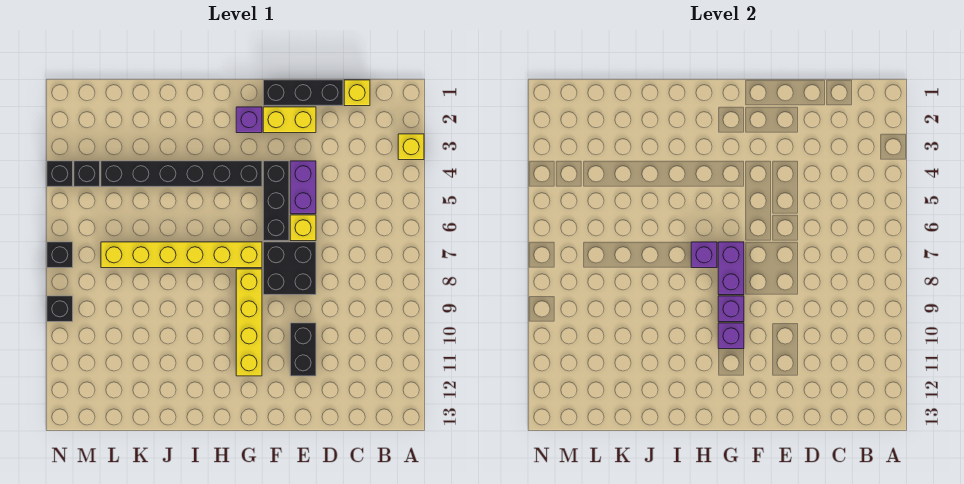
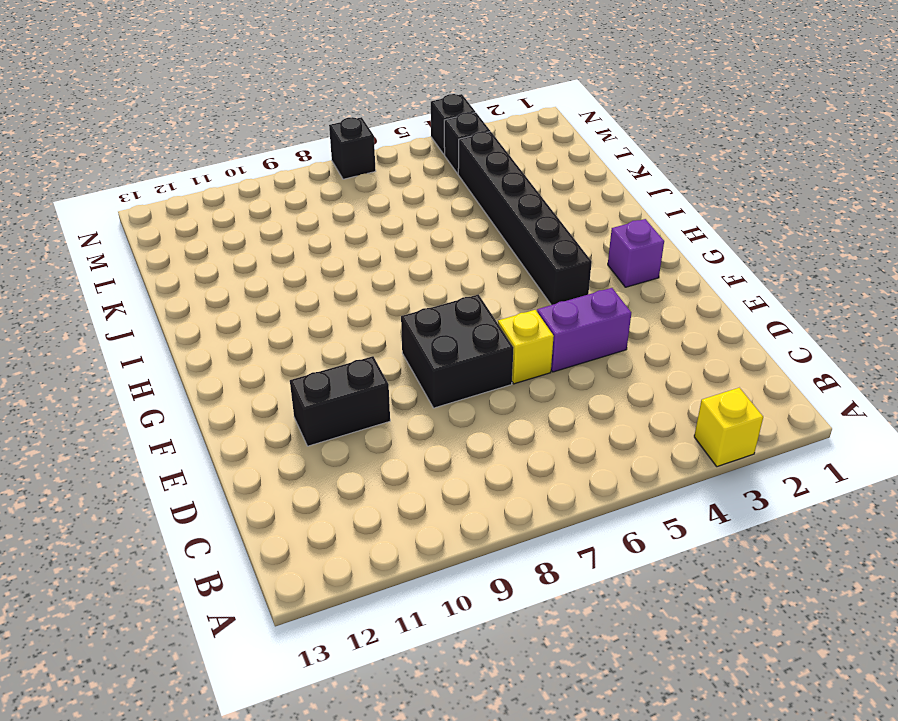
none -> yellow 1x1 brick [344,80,370,106]
none -> black 1x3 brick [263,80,343,106]
none -> yellow 1x2 brick [263,107,316,133]

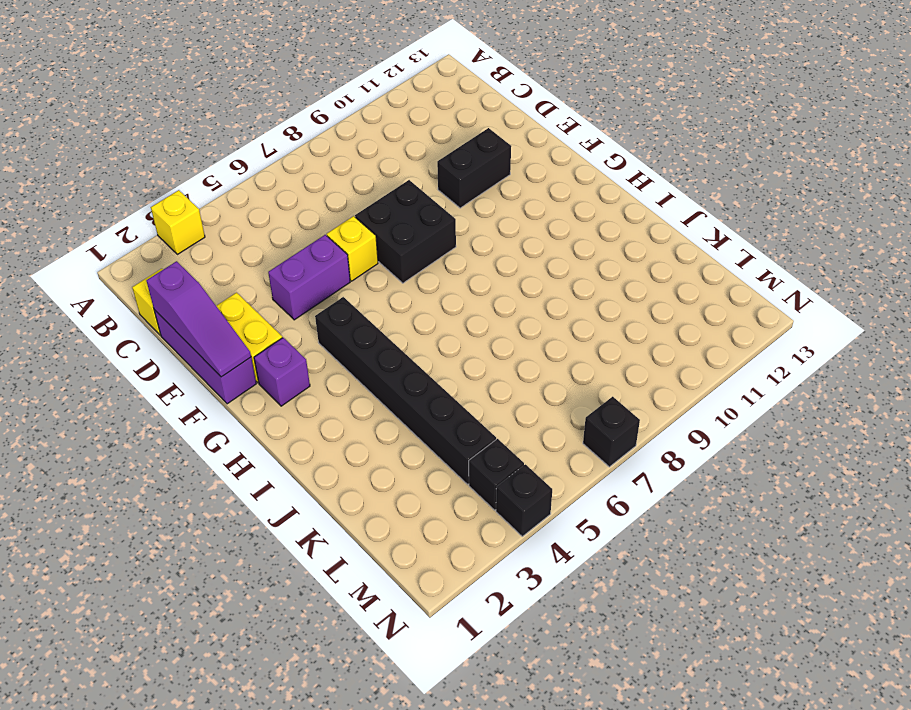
purple 1x3 brick [154,310,256,404] -> black 1x3 brick [263,80,343,106]
purple 1x3 slope [146,261,251,377] -> none
none -> black 1x3 brick [263,161,289,241]
none -> yellow 1x6 brick [101,242,262,268]
none -> yellow 1x4 brick [236,269,262,376]

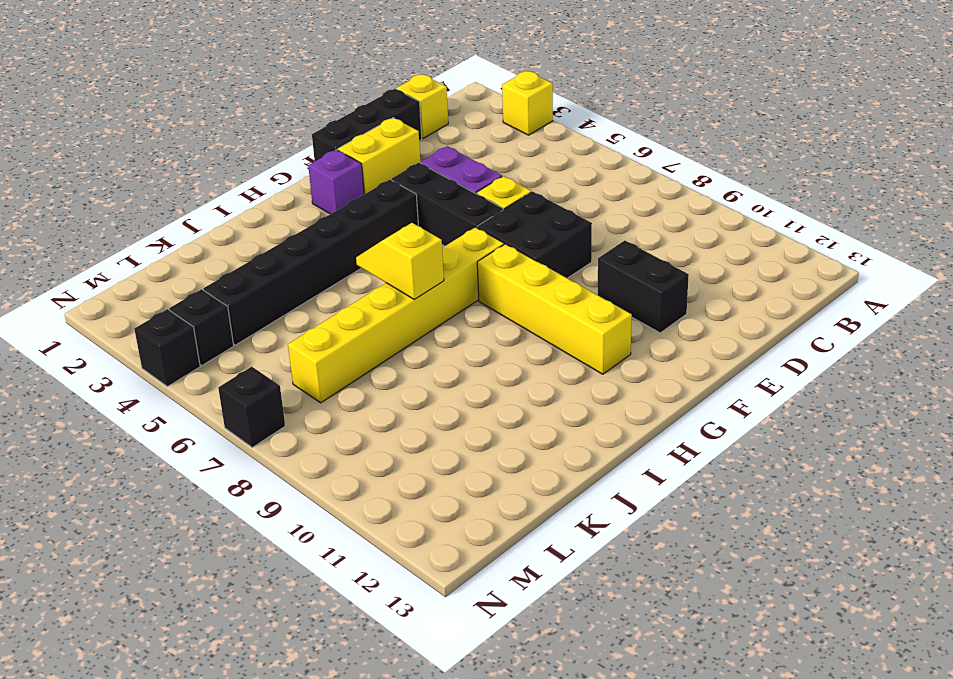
yellow 1x2 slope [356,223,444,300] -> none
none -> black 1x1 brick [47,296,73,322]
none -> purple 1x2 brick [718,242,744,295]
none -> purple 1x1 brick [718,296,744,322]

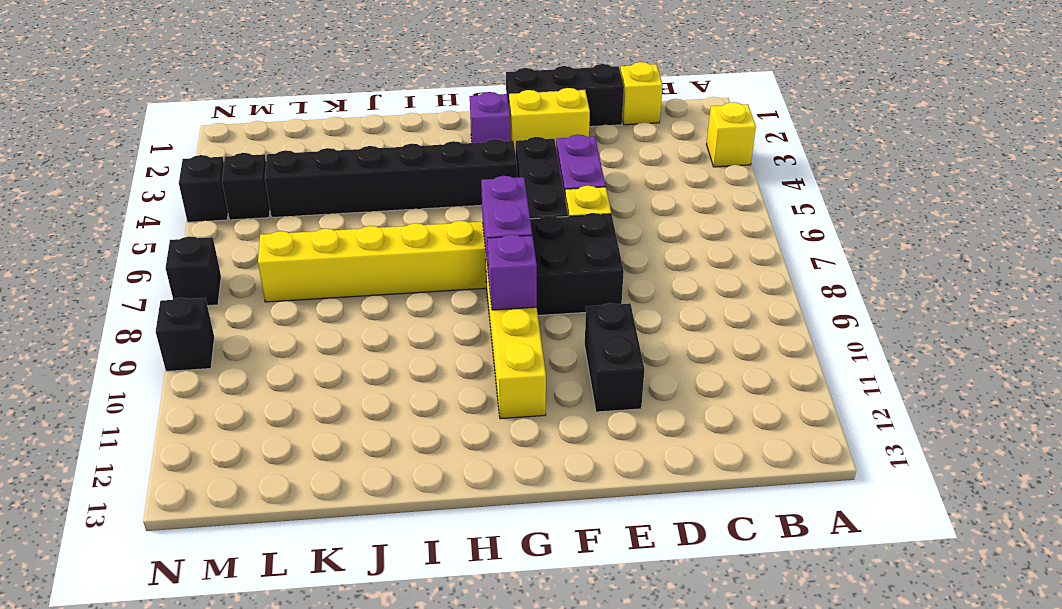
none -> purple 1x1 brick [718,323,744,349]
none -> purple 1x1 brick [691,242,717,268]

